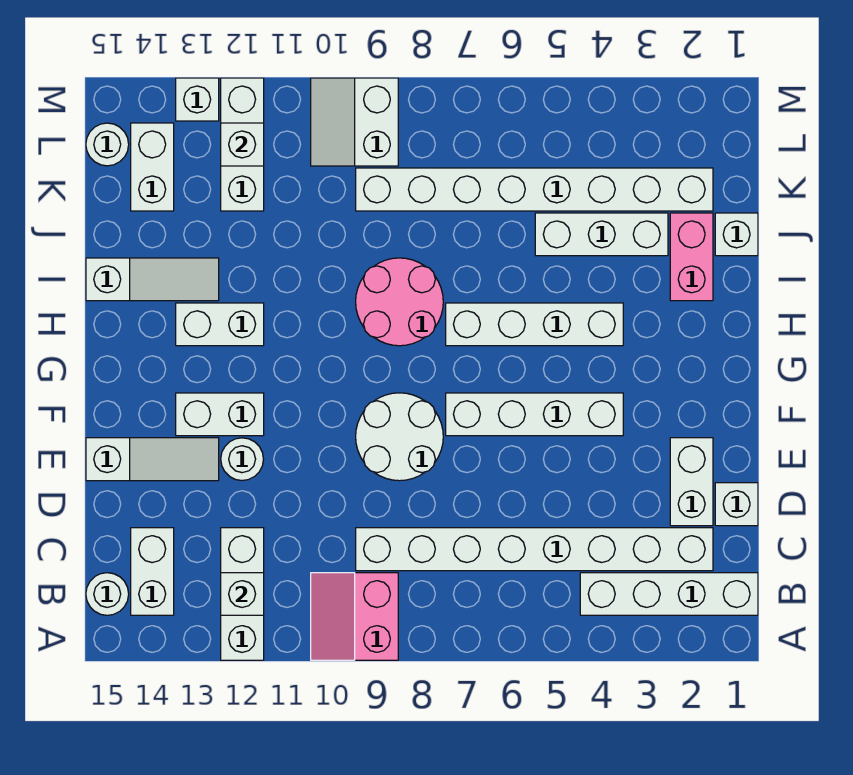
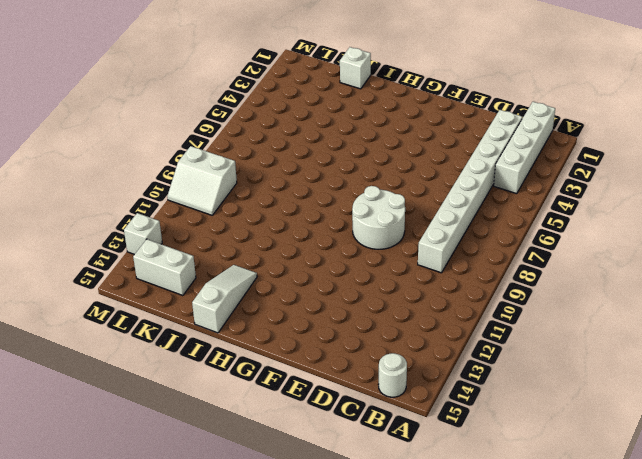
none -> pink 2x2 slope [311,573,398,660]
none -> white 1x3 brick [221,528,264,660]
none -> white 1x2 brick [131,528,174,615]

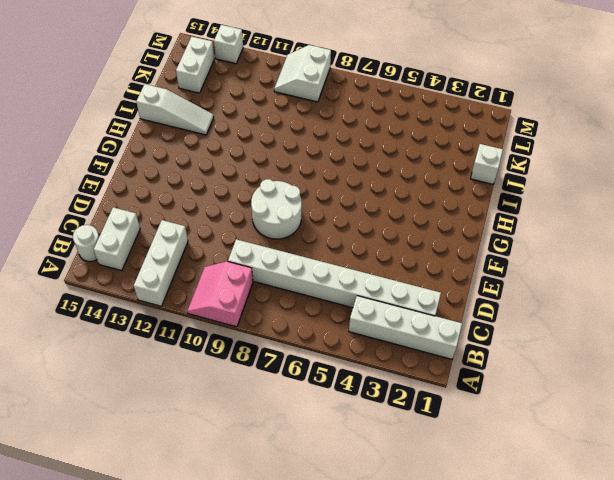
none -> white 1x1 brick [715,483,758,526]
none -> white 1x2 brick [670,438,713,526]
none -> white 1x1 round brick [221,438,263,481]

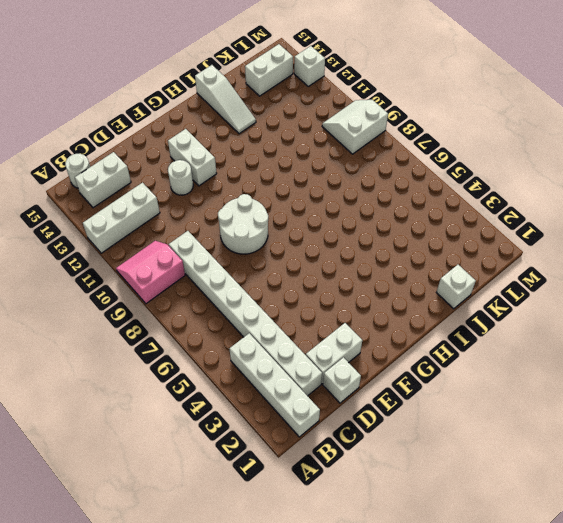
none -> white 1x3 slope [86,438,219,481]
none -> white 1x4 brick [446,393,623,436]
none -> white 1x4 brick [446,303,623,346]

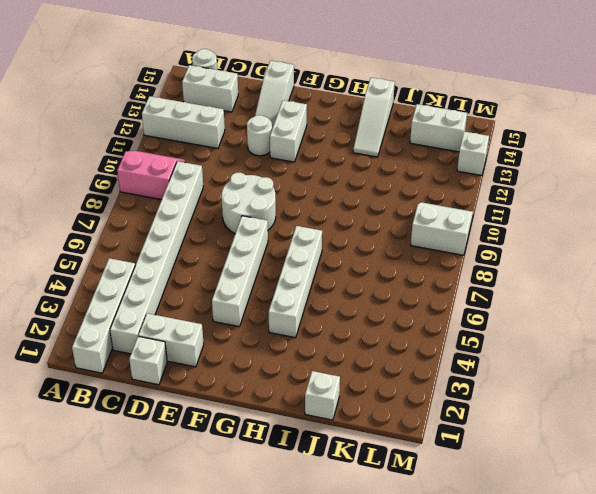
none -> pink 2x2 round brick [356,258,443,346]
none -> white 1x2 brick [176,303,264,346]
none -> pink 1x2 brick [670,213,713,301]

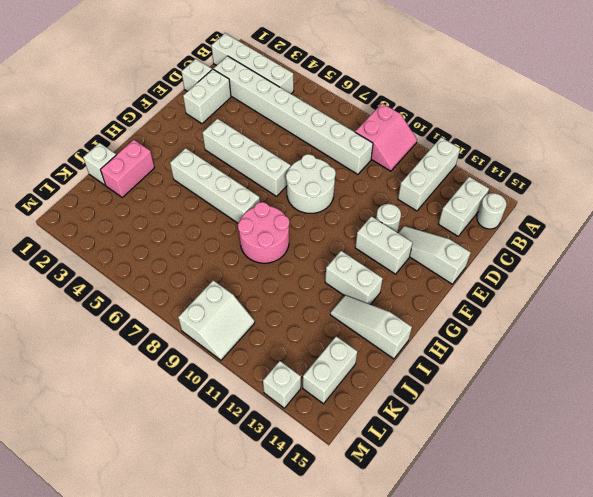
none -> white 1x3 brick [535,213,668,256]
none -> white 1x8 brick [356,168,713,211]
none -> white 1x3 brick [221,78,264,211]

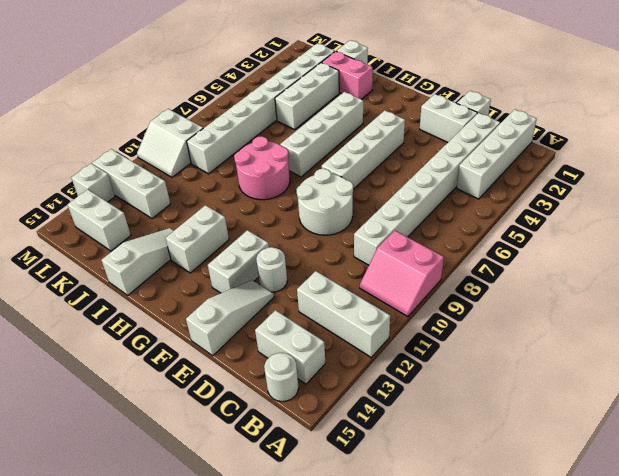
none -> white 1x1 round brick [86,123,129,166]
none -> white 1x1 brick [221,573,264,615]
none -> white 1x1 brick [221,123,264,166]

